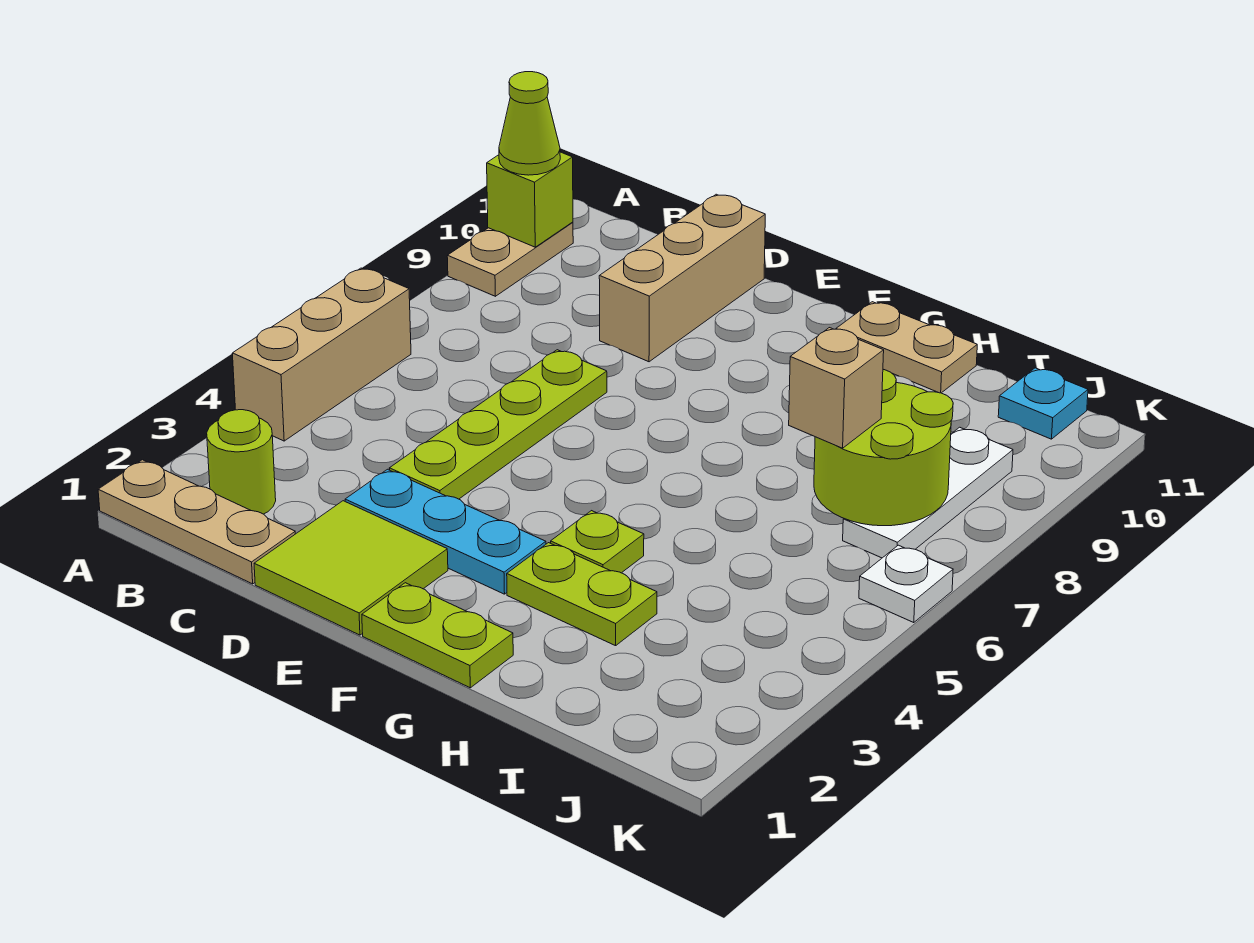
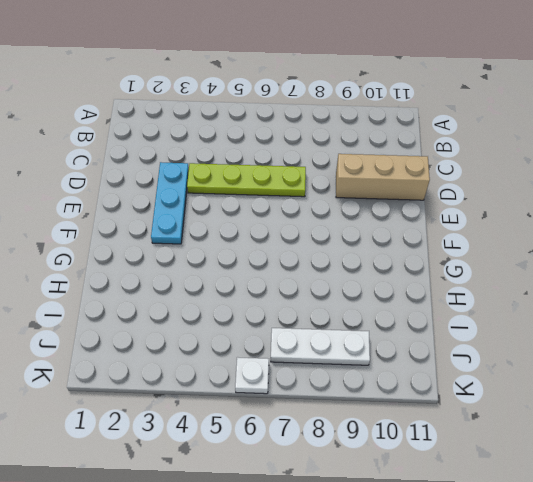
none -> tan 1x3 plate [98,460,295,584]
none -> tan 1x3 brick [232,268,411,441]
none -> tan 1x2 plate [447,222,573,296]

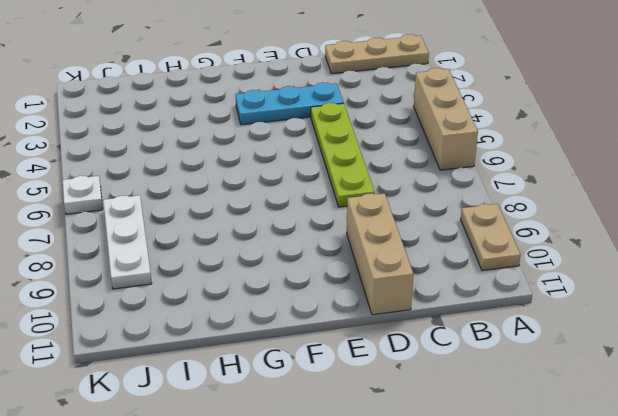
none -> lime 1x1 round brick [207,410,276,514]
none -> lime 2x2 tile [254,501,448,635]
none -> lime 1x2 plate [362,583,513,688]

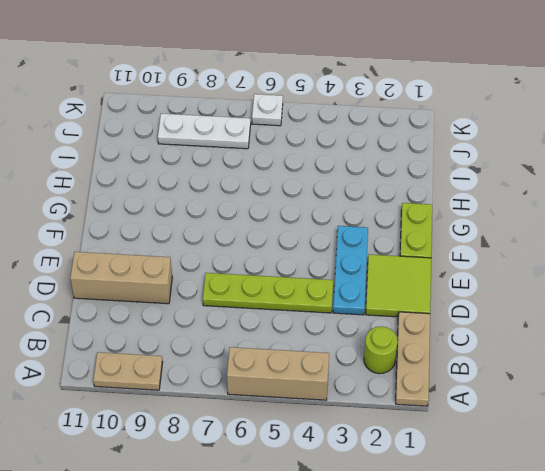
none -> lime 1x2 plate [507,543,657,646]
none -> lime 1x1 plate [551,511,644,573]
none -> tan 1x2 plate [836,302,977,393]

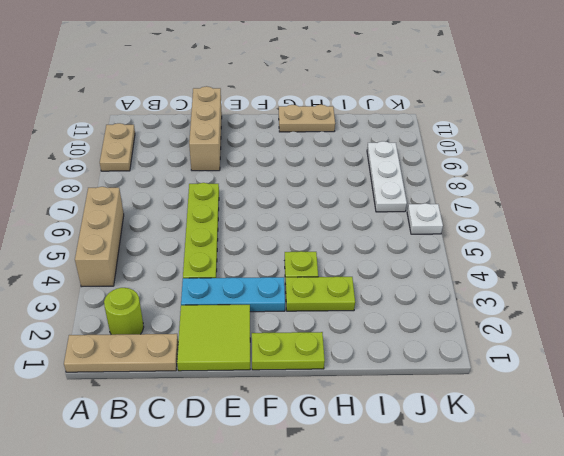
none -> cyan 1x1 plate [998,368,1088,439]
none -> lime 1x1 brick [487,152,573,247]
none -> lime 2x2 round brick [814,369,953,526]

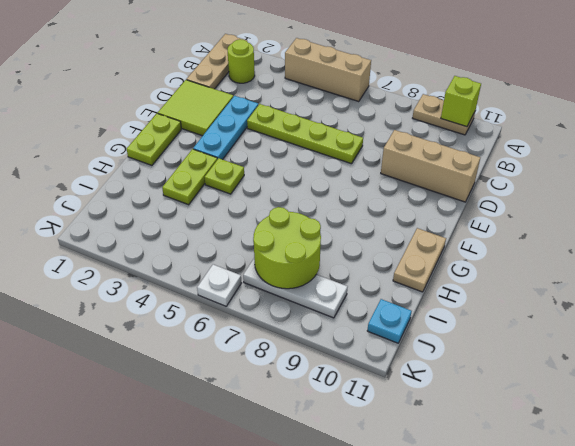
none -> lime 1x1 cone [499,72,560,175]
none -> tan 1x1 brick [789,328,884,448]

